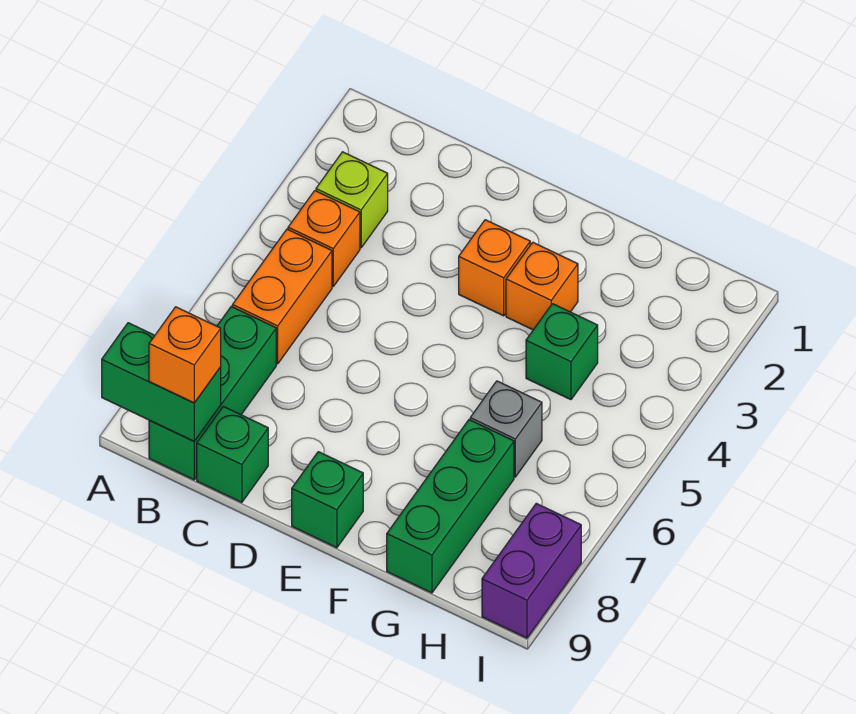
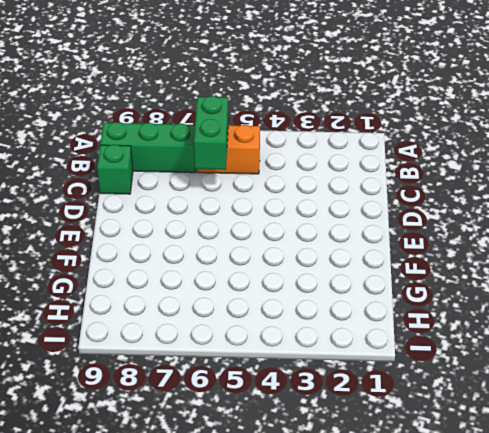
green 1x2 brick [194,96,228,170] -> green 1x2 brick moved to [102,323,221,441]
none -> lime 1x1 brick [316,152,388,248]
none -> orange 1x1 brick [288,191,360,286]
none -> orange 1x1 brick [459,220,530,316]

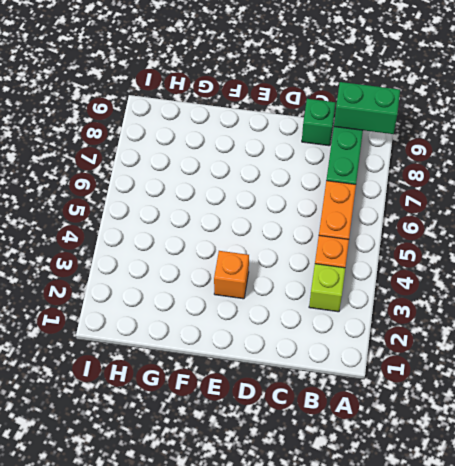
none -> green 1x1 brick [292,452,363,548]
none -> orange 1x1 brick [506,242,578,330]
none -> green 1x1 brick [526,304,598,400]

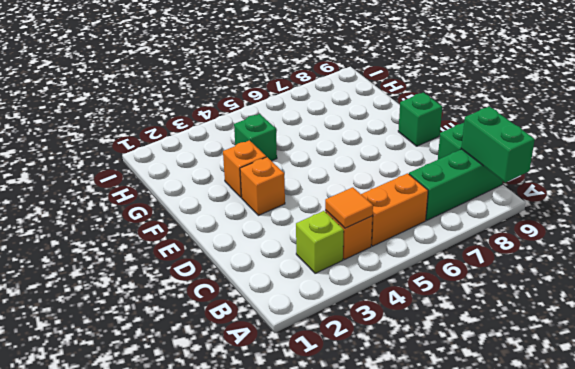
orange 1x1 tile [325,187,373,228] -> none
none -> grey 1x1 brick [470,381,542,477]
none -> green 1x3 brick [387,420,514,593]
none -> purple 1x2 brick [482,503,581,638]

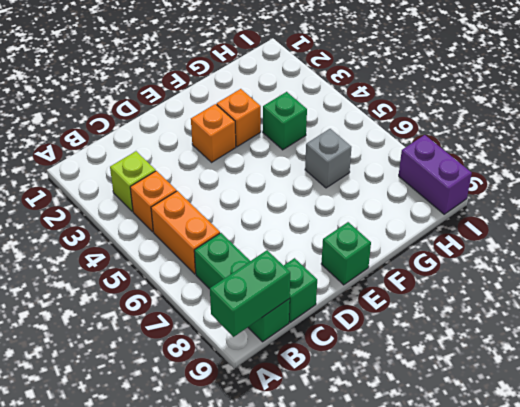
none -> green 1x3 brick [387,420,514,593]
none -> orange 1x1 brick [149,307,221,403]

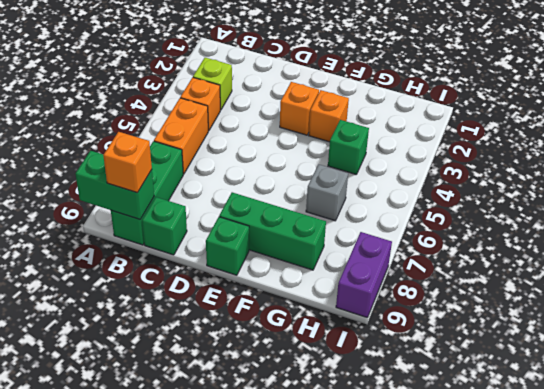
green 1x3 brick [219,192,326,270] -> green 1x3 brick turned to [387,420,514,593]

